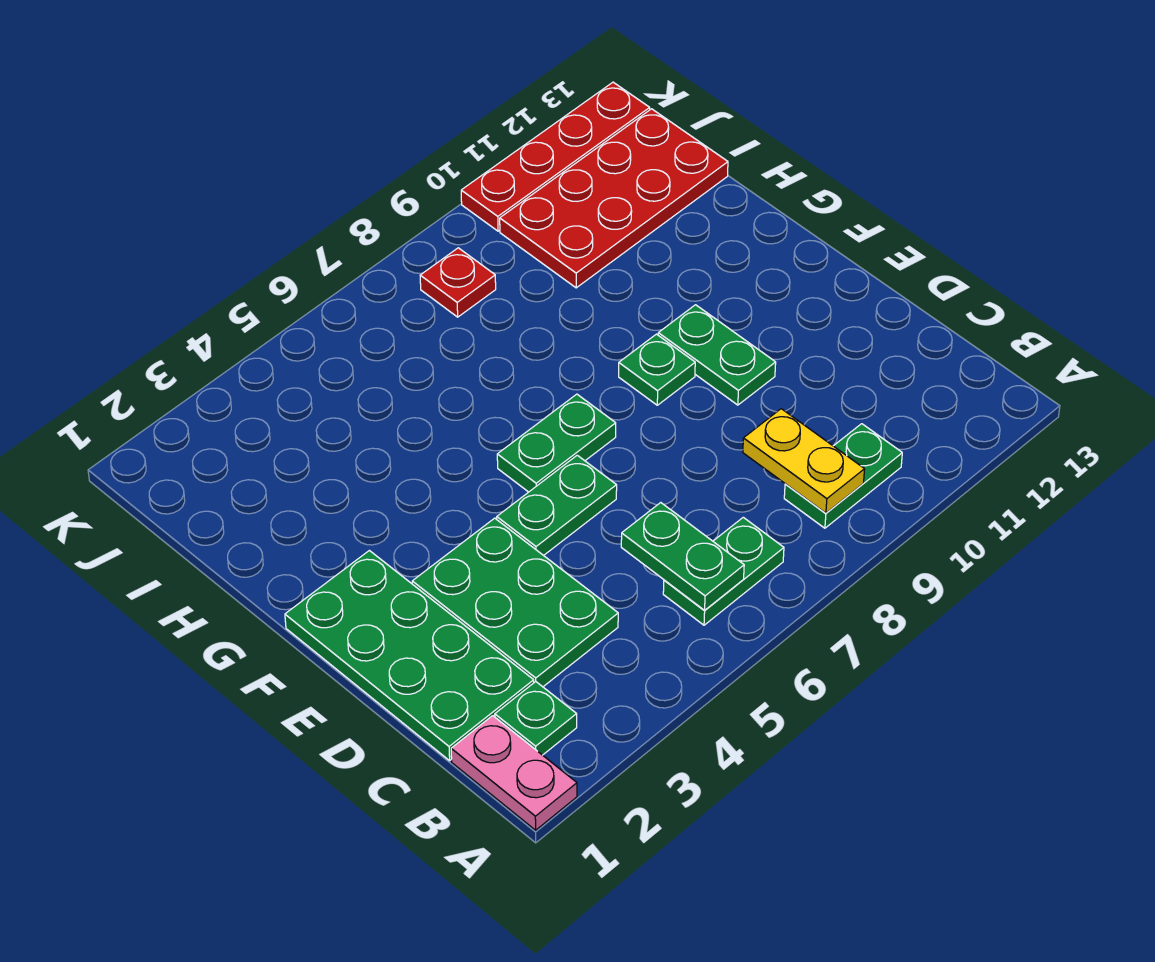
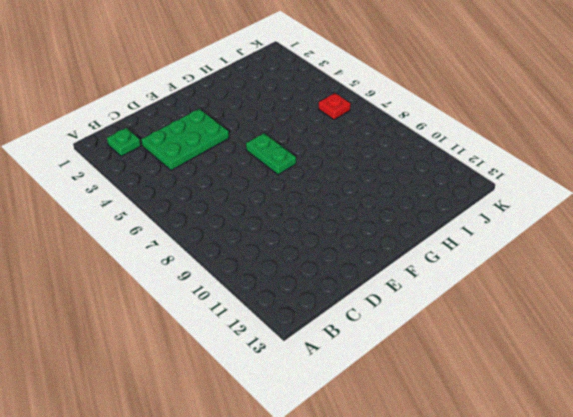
red 1x1 plate [319,93,351,120] -> red 1x1 plate moved to [420,248,496,317]
none -> pink 1x2 plate [451,716,577,830]
none -> green 1x2 plate [663,517,784,625]
none -> green 1x2 plate [784,424,902,528]

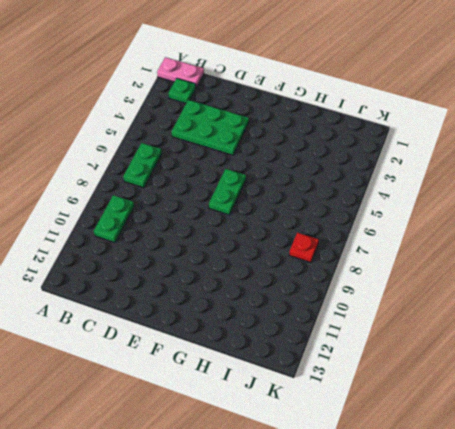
none -> green 2x4 plate [285,551,534,761]
none -> green 1x2 plate [497,455,617,556]
none -> green 1x2 plate [658,305,776,405]

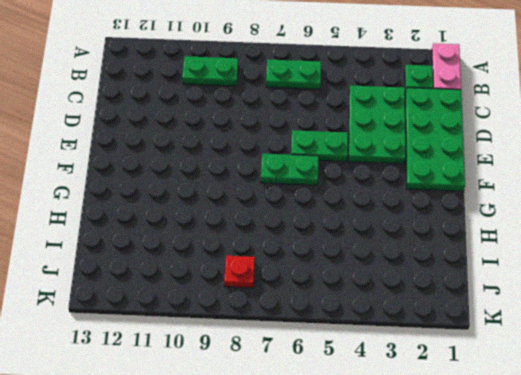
none -> green 1x2 plate [658,305,776,405]
none -> green 1x1 plate [619,334,695,405]
none -> red 2x4 plate [500,109,728,288]

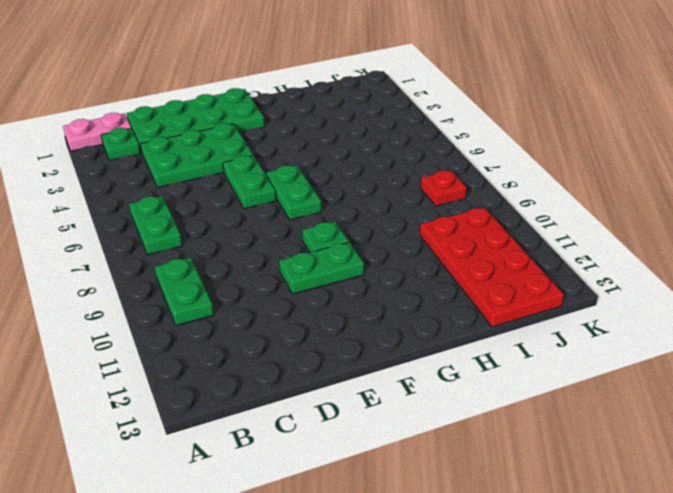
none -> red 1x4 plate [461,82,650,231]
none -> green 1x2 plate [621,503,744,610]
none -> yellow 1x2 plate [743,409,865,513]

